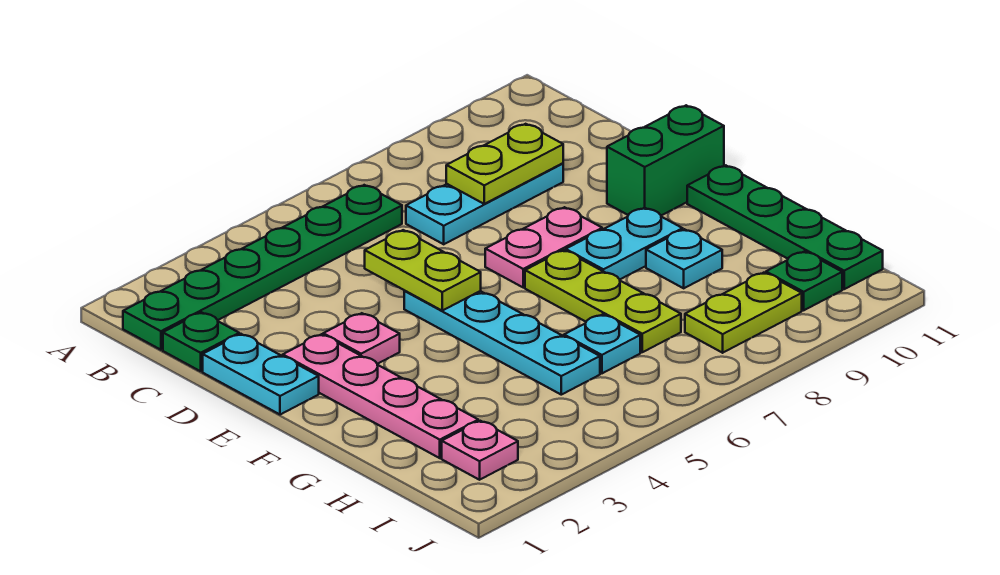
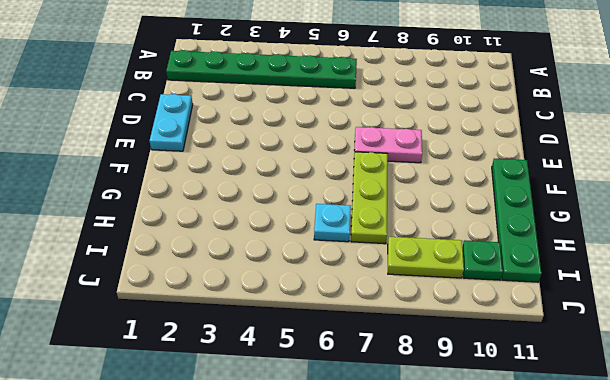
none -> green 1x1 plate [163,312,239,371]
none -> cyan 1x3 plate [406,163,563,244]
none -> pink 1x4 plate [283,334,478,458]

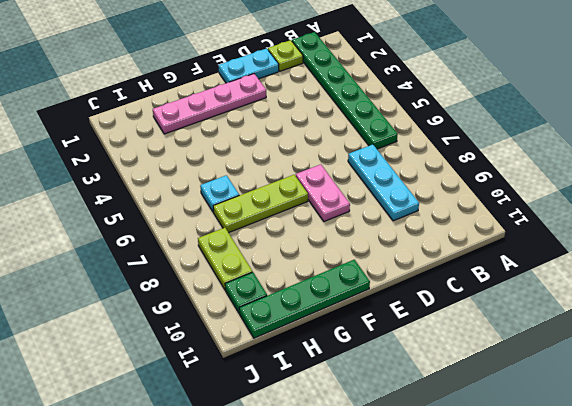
lime 1x1 plate [268,40,303,71] -> green 1x1 plate [163,312,239,371]
none -> pink 1x1 plate [323,313,400,364]
none -> cyan 1x4 plate [404,291,600,395]
none -> green 1x2 brick [607,105,724,215]

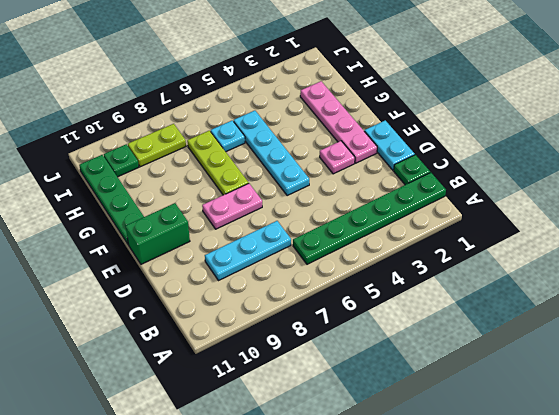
none -> cyan 1x2 plate [566,208,683,279]
none -> cyan 1x1 plate [646,229,722,288]
none -> pink 1x1 plate [442,421,518,480]

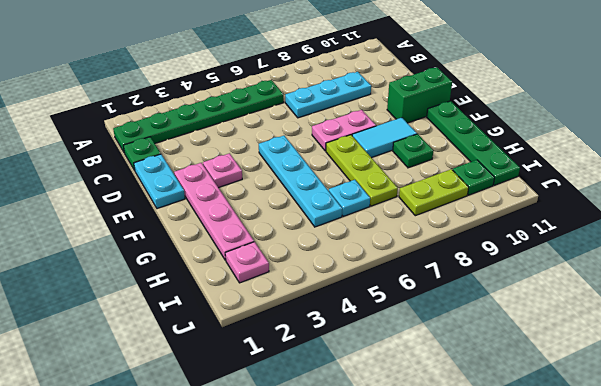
cyan 1x2 tile [352,118,417,158] -> cyan 1x2 plate [566,208,683,279]
green 1x1 plate [393,134,433,168] -> cyan 1x1 plate [646,229,722,288]
none -> lime 1x2 plate [446,124,563,204]
none -> lime 1x2 plate [365,230,481,311]

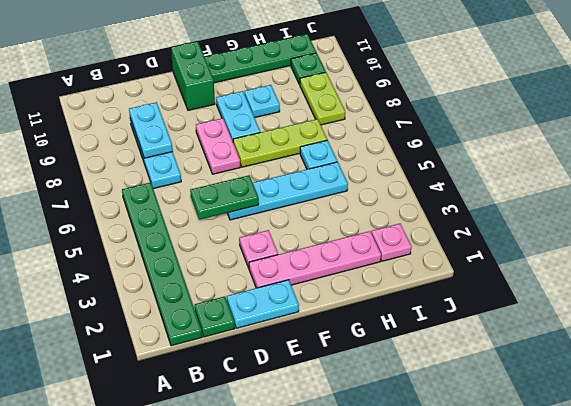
cyan 1x2 plate [129,102,173,158] -> lime 1x2 plate [446,124,563,204]
green 1x2 plate [190,175,259,220] -> lime 1x2 plate [365,230,481,311]

